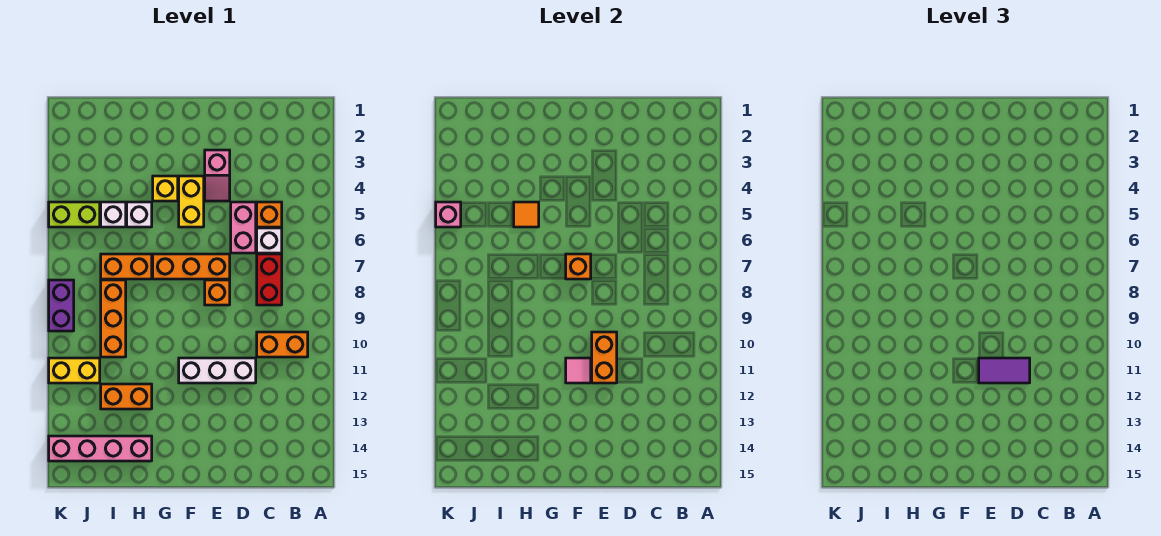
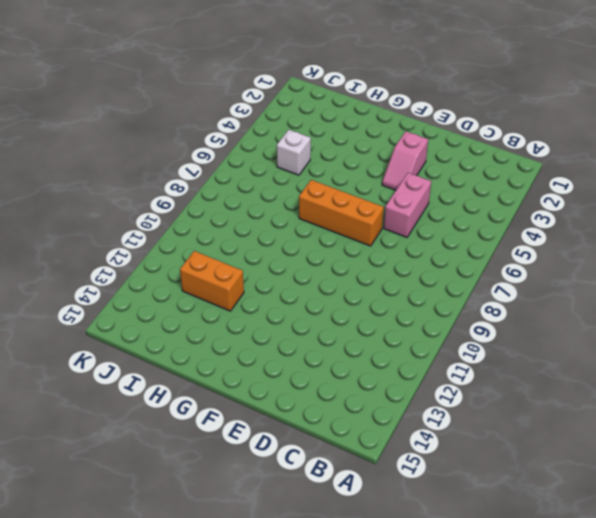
none -> orange 1x2 brick [257,332,308,357]
none -> orange 1x1 brick [257,202,282,227]
none -> white 1x1 brick [257,228,282,253]

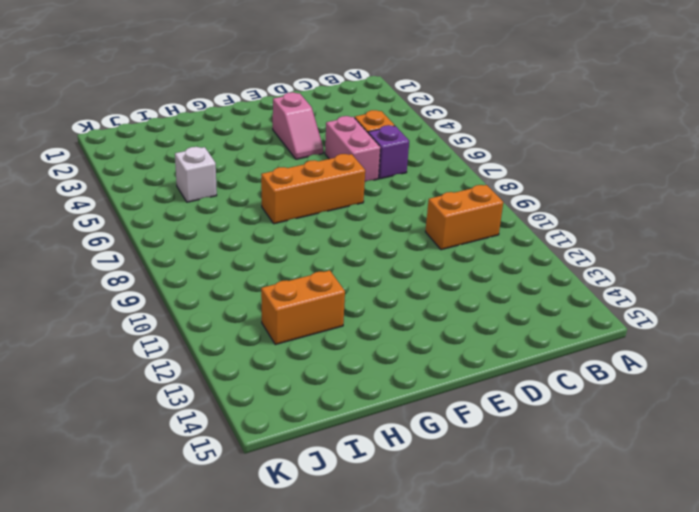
purple 1x1 brick [368,125,409,179] -> white 1x1 brick [257,228,282,253]
none -> red 1x2 brick [257,254,282,305]
none -> white 1x3 brick [179,358,256,383]
none -> orange 1x1 brick [205,280,230,305]

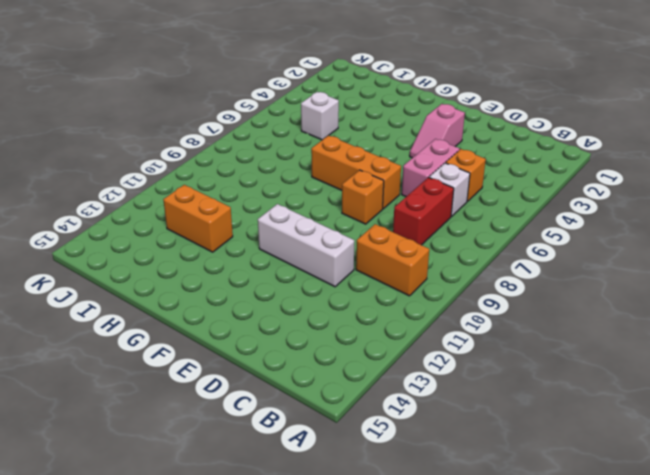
none -> yellow 1x2 brick [179,176,204,227]
none -> yellow 1x1 brick [153,176,178,201]
none -> white 1x1 brick [127,202,152,227]

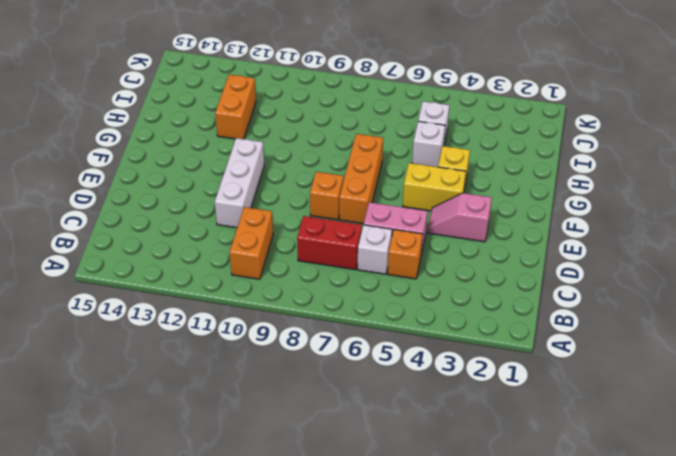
none -> orange 1x2 brick [101,254,152,279]
none -> pink 1x4 brick [49,436,152,461]
none -> orange 1x3 brick [101,280,126,357]

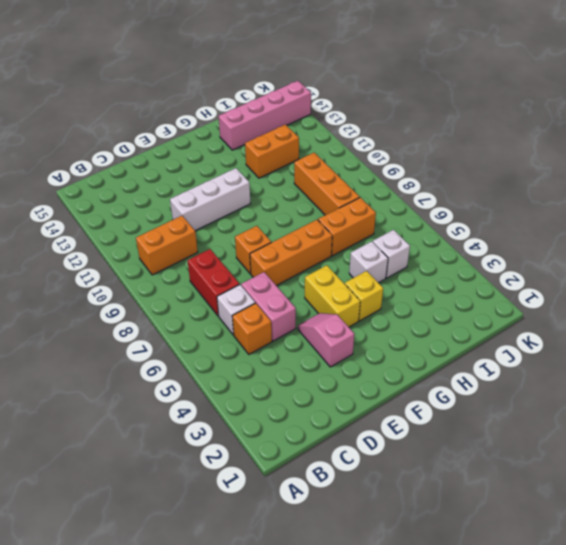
none -> lime 1x2 brick [49,202,100,227]
none -> yellow 1x2 brick [49,358,100,383]
none -> purple 1x2 brick [49,280,74,331]

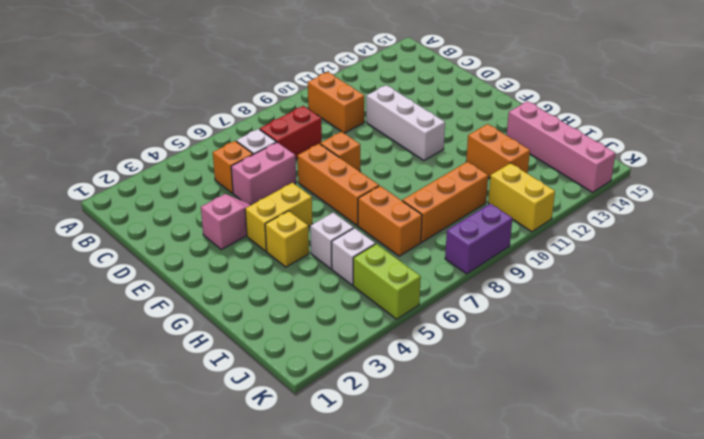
none -> orange 1x2 brick [592,332,617,383]
none -> orange 1x1 brick [566,254,591,279]
none -> pink 1x1 tile [566,358,591,383]

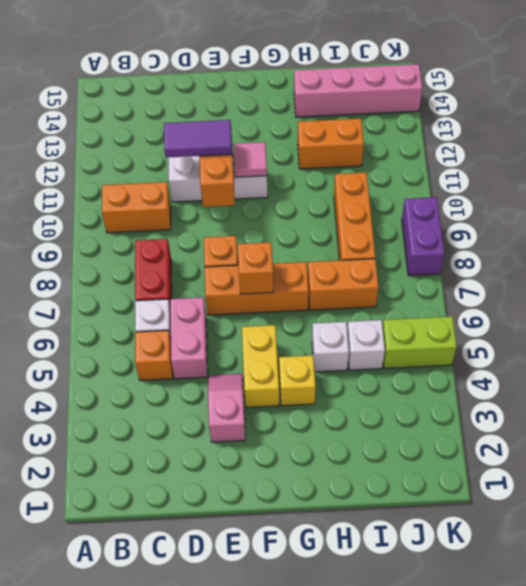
none -> yellow 1x2 brick [49,358,100,383]
none -> orange 1x1 tile [514,202,539,227]
none -> pink 1x1 brick [436,202,461,227]

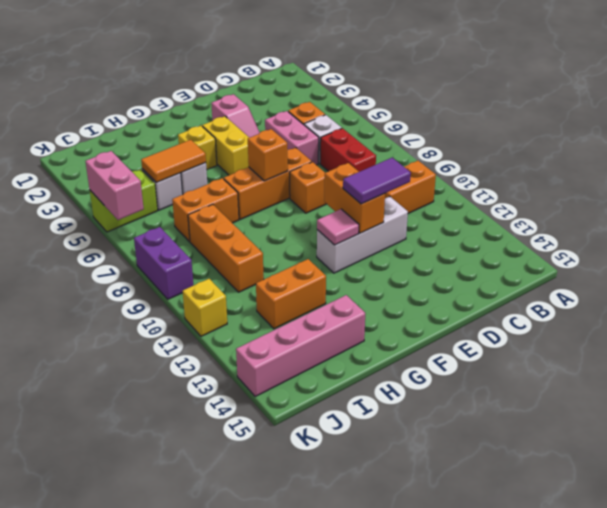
orange 1x2 tile [141,140,206,182] -> orange 1x1 tile [514,202,539,227]
pink 1x2 brick [86,151,144,220] -> pink 1x1 brick [436,202,461,227]
yellow 1x1 brick [183,279,227,336] -> yellow 1x2 brick [49,358,100,383]

